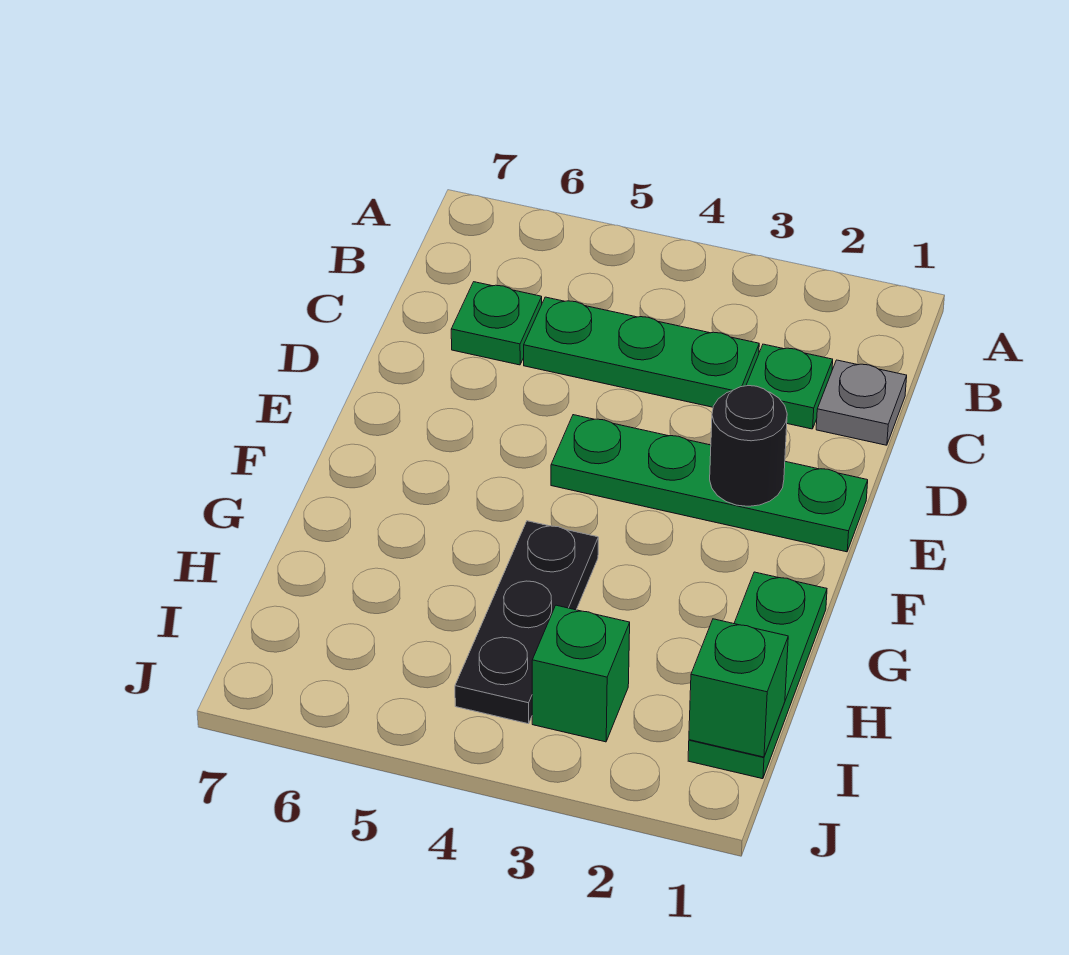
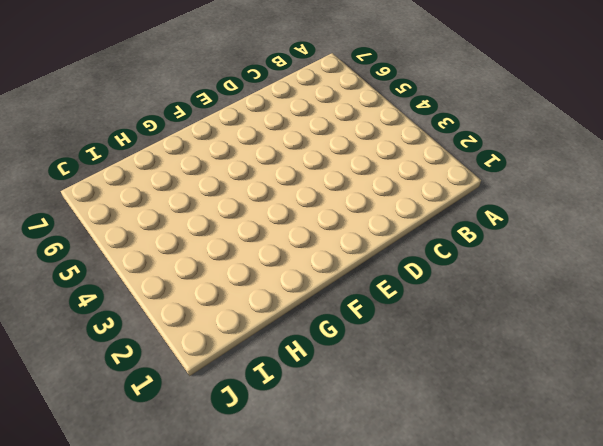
none -> grey 1x1 plate [816,360,907,445]
none -> green 1x1 plate [746,344,833,429]

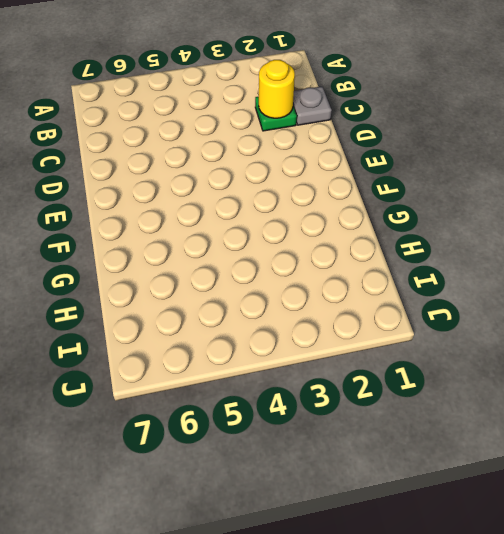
yellow 1x1 round brick [259,60,295,118] -> none
none -> green 1x3 plate [524,297,759,407]
none -> green 1x1 plate [451,282,542,365]

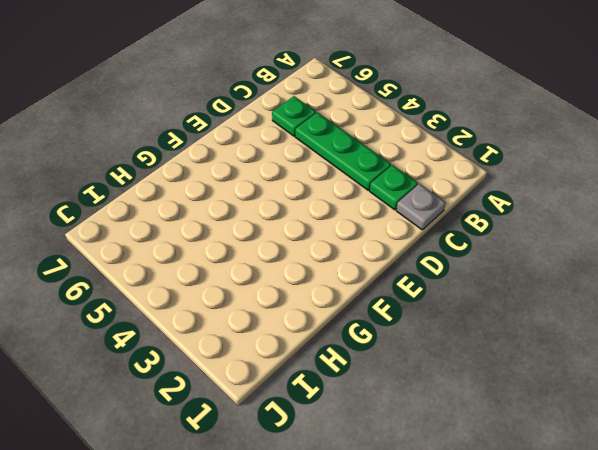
none -> green 1x4 plate [551,415,868,552]
none -> green 1x3 plate [688,572,827,779]

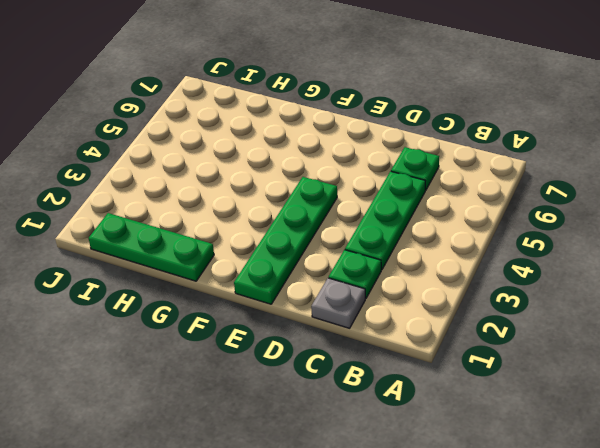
none -> black 1x3 plate [455,521,598,724]
none -> green 1x1 brick [532,605,630,742]

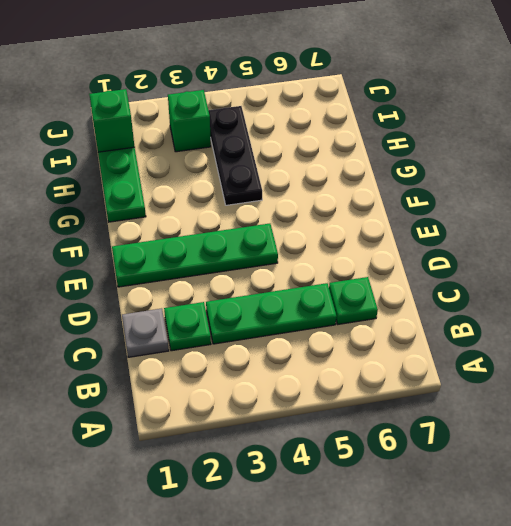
none -> black 1x1 round brick [710,386,787,506]

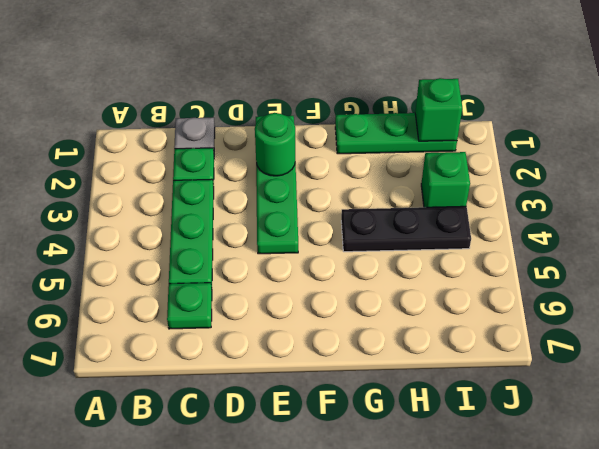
green 1x1 round brick [255,113,295,176] -> black 1x1 round brick [710,386,787,506]

